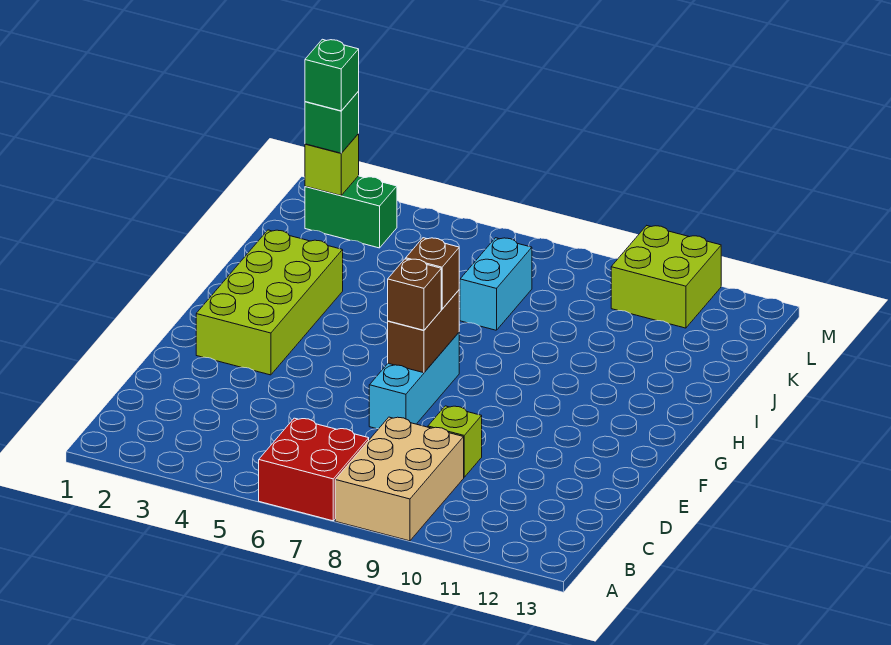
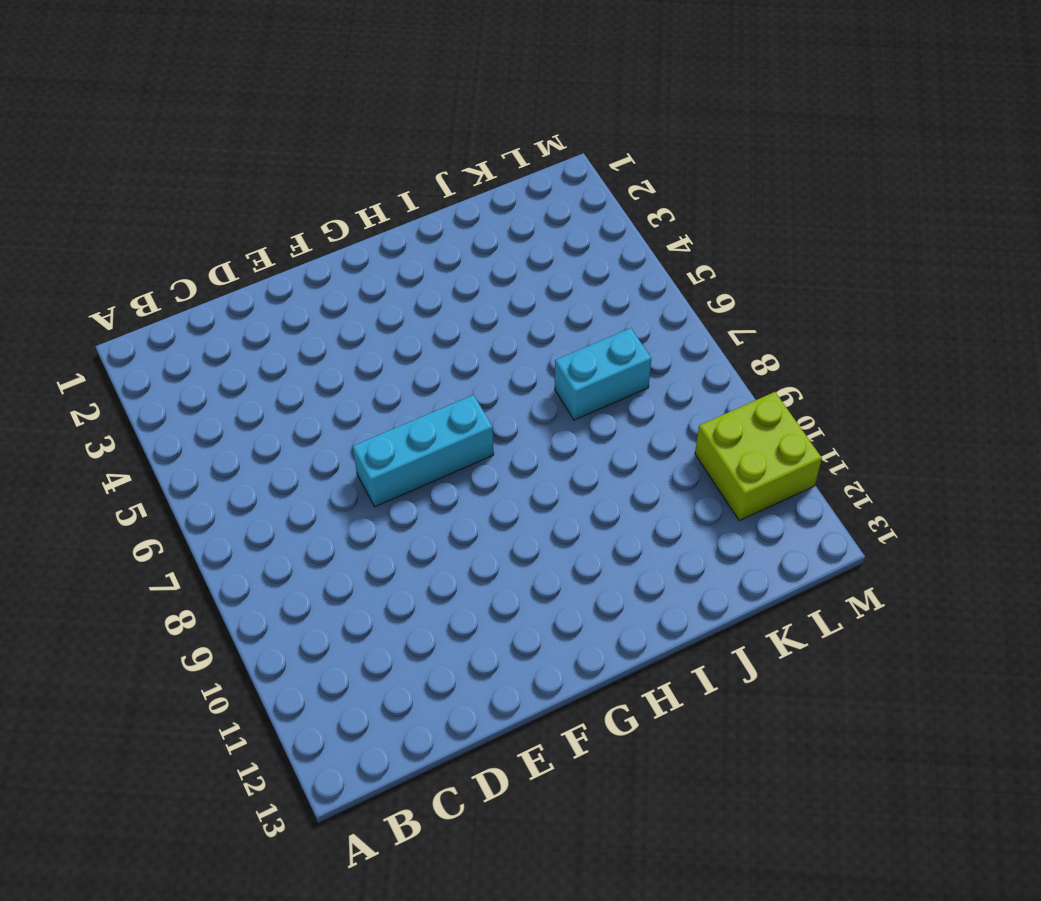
none -> red 2x2 brick [259,418,369,521]
none -> tan 2x3 brick [335,417,464,541]
none -> lime 1x1 brick [428,406,482,477]

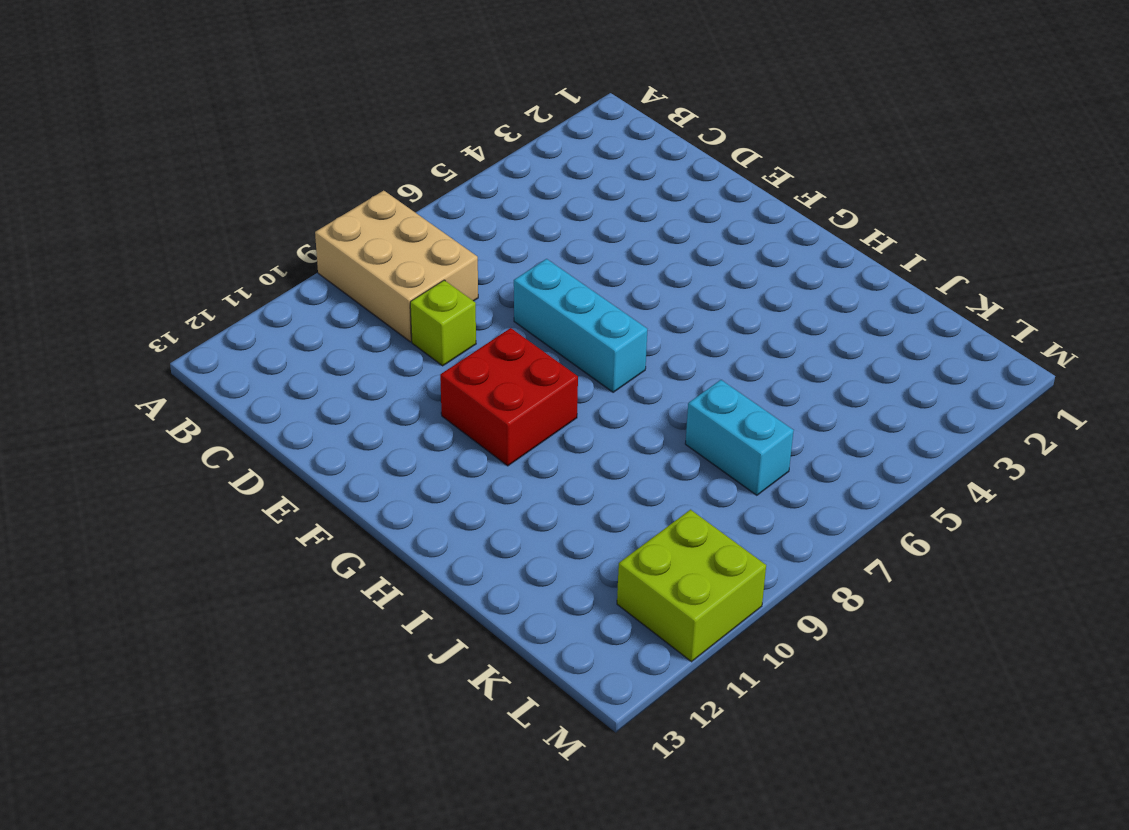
red 2x2 brick [440,328,578,466] -> red 2x2 brick moved to [259,418,369,521]
none -> lime 2x4 brick [196,230,343,375]
none -> green 1x2 brick [305,176,397,248]
none -> brown 1x2 brick [388,290,459,373]

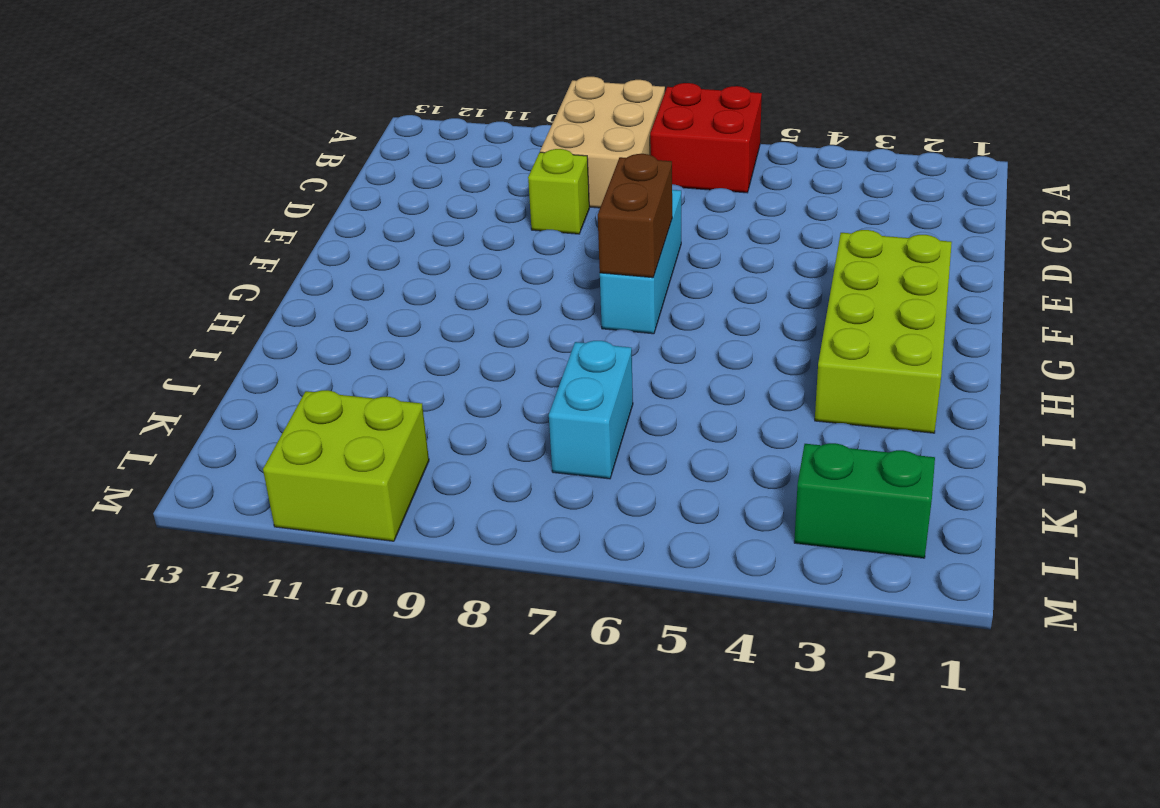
none -> lime 1x1 brick [305,134,359,195]
none -> brown 1x1 brick [388,259,441,330]
none -> brown 1x1 brick [406,238,459,309]

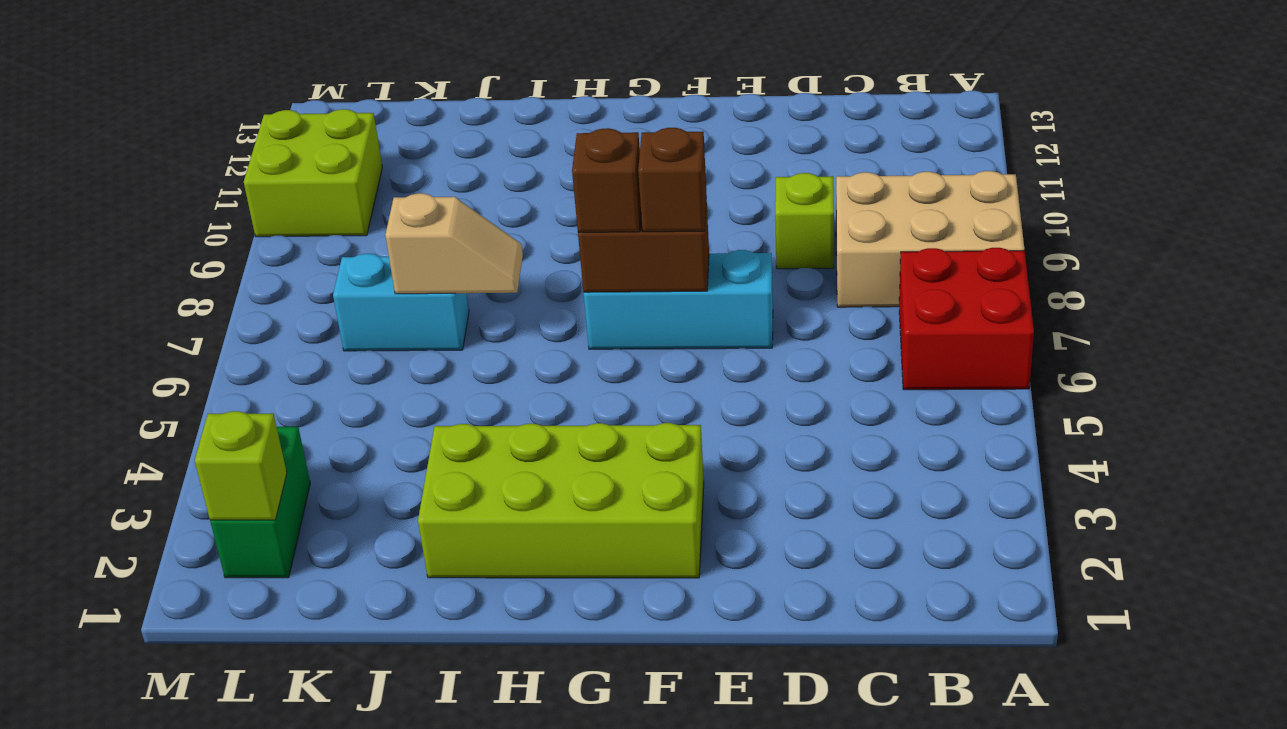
tan 1x2 slope [385,193,523,294] -> none
none -> green 1x1 brick [305,92,359,153]
none -> green 1x1 brick [305,39,359,111]

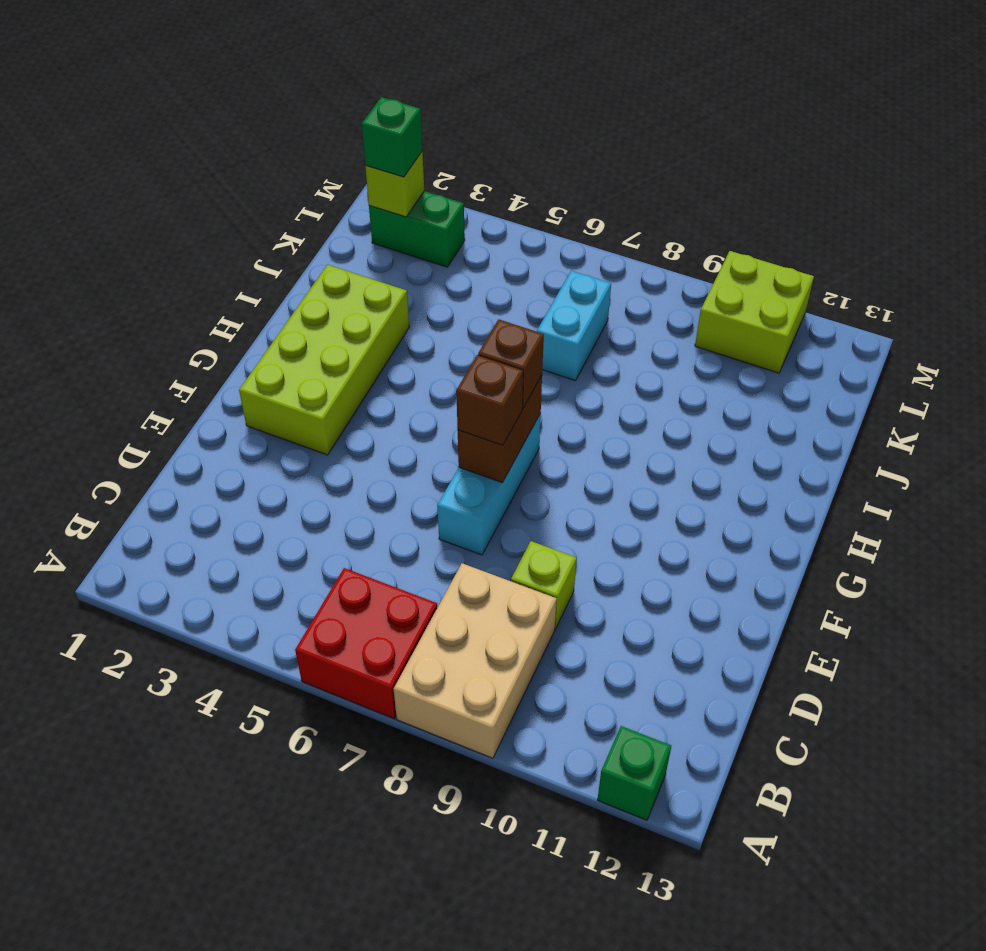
green 1x1 brick [598,726,671,820] -> green 1x1 brick moved to [305,39,359,111]

